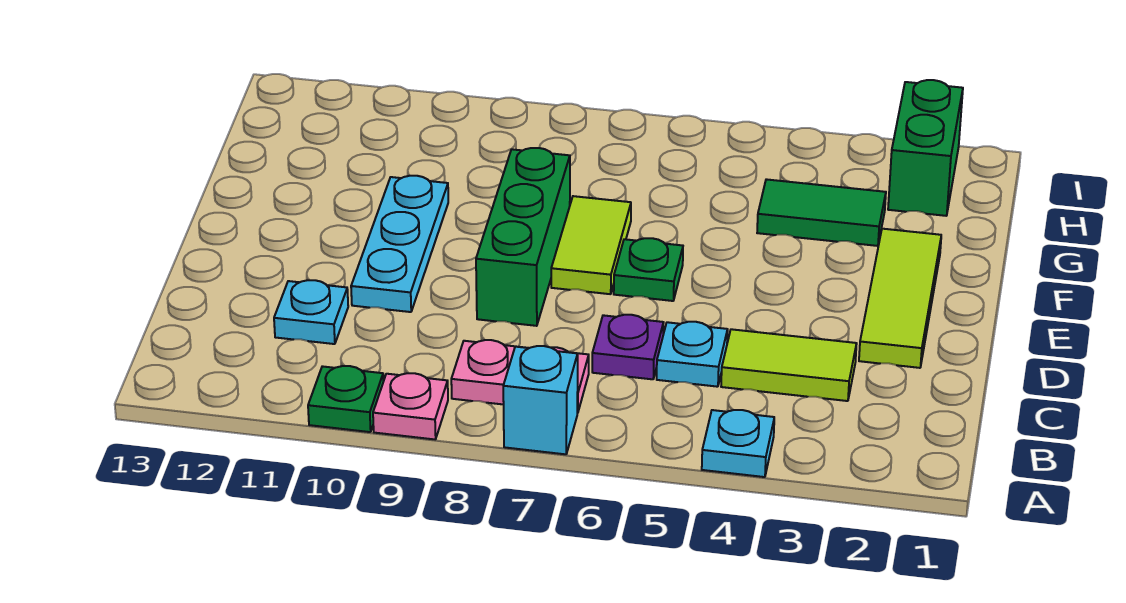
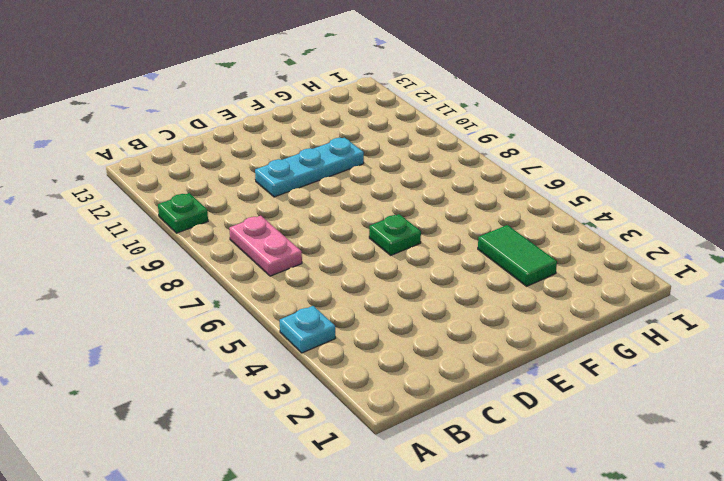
none -> cyan 1x1 brick [503,346,578,454]
none -> pink 1x1 plate [373,373,448,439]
none -> lime 1x2 tile [721,329,857,401]

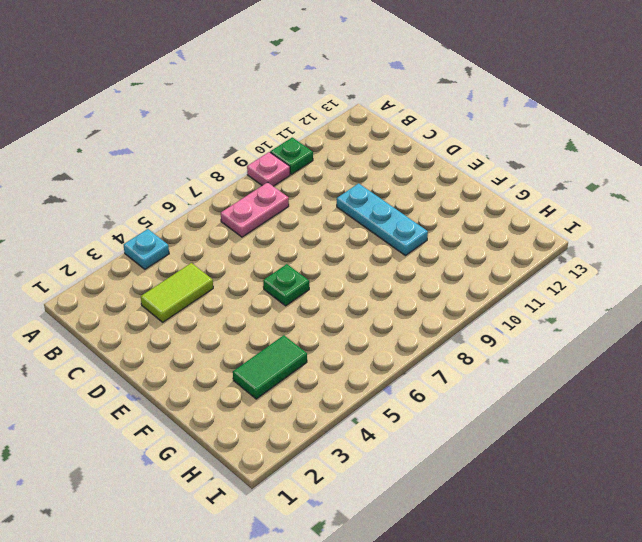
none -> cyan 1x1 brick [503,346,578,454]
none -> cyan 1x1 plate [657,322,728,387]
none -> purple 1x1 plate [592,315,664,379]

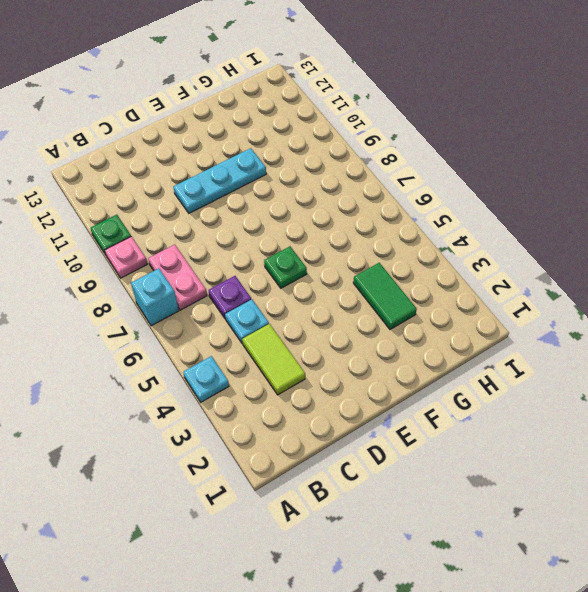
none -> cyan 1x1 plate [274,280,348,344]
none -> lime 1x3 tile [859,229,941,368]
none -> green 1x3 brick [476,148,570,326]

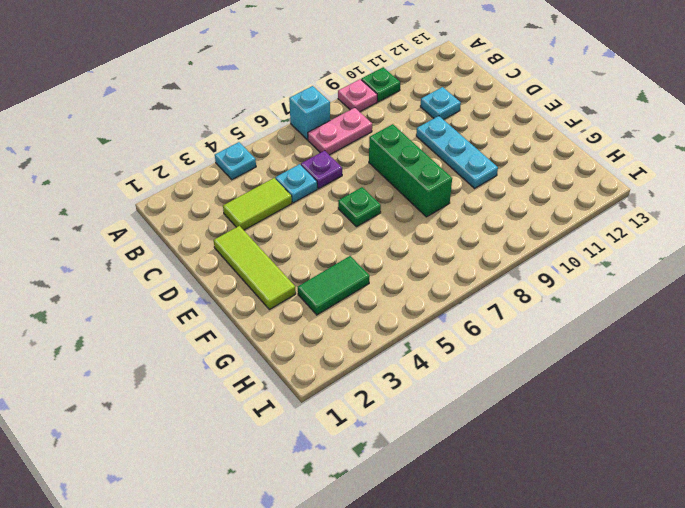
none -> lime 1x2 tile [551,196,631,294]
none -> green 1x2 brick [888,80,963,216]

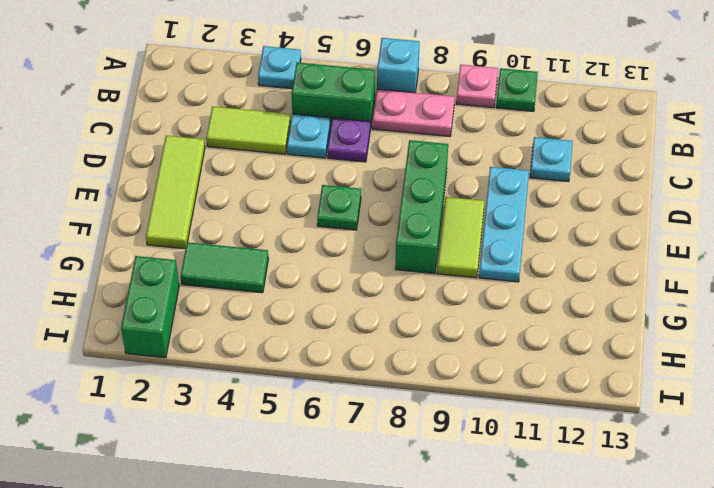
green 1x2 brick [292,62,375,129] -> none
lime 1x2 tile [437,197,485,278] -> lime 1x2 tile moved to [551,196,631,294]

